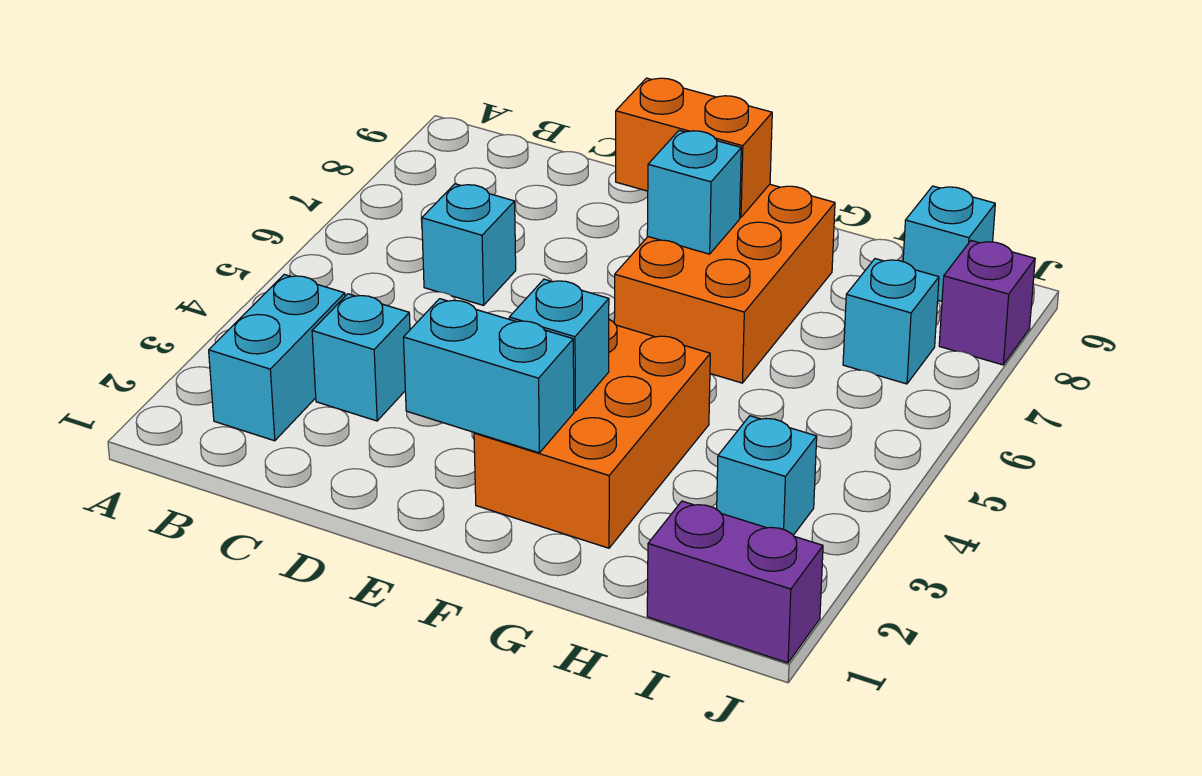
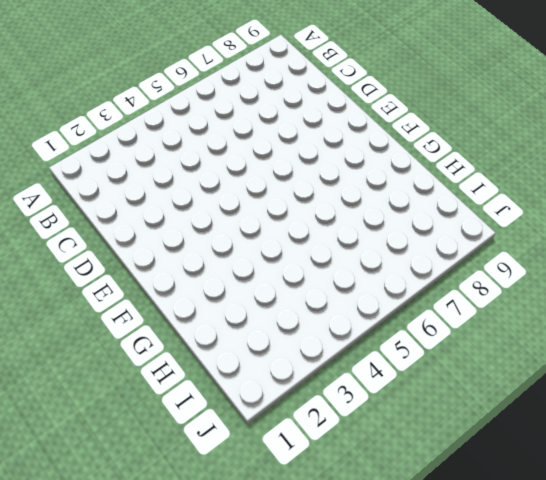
none -> cyan 1x2 brick [209,275,345,441]
none -> cyan 1x1 brick [312,294,410,421]
none -> cyan 1x1 brick [422,184,516,305]

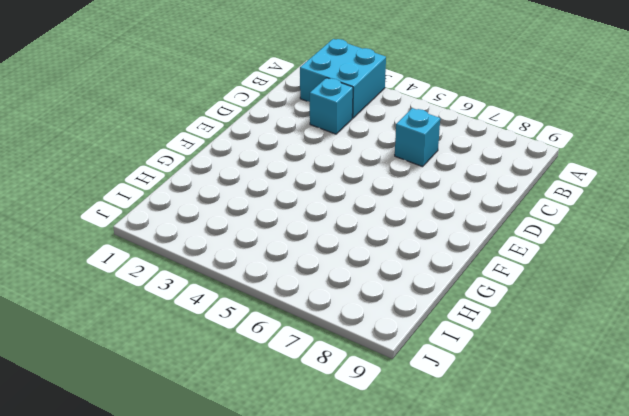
cyan 2x2 brick [300,39,386,118] -> cyan 1x2 brick [209,275,345,441]
none -> orange 2x3 brick [474,320,710,548]
none -> orange 2x3 brick [614,184,835,383]
none -> purple 1x2 brick [647,501,823,663]

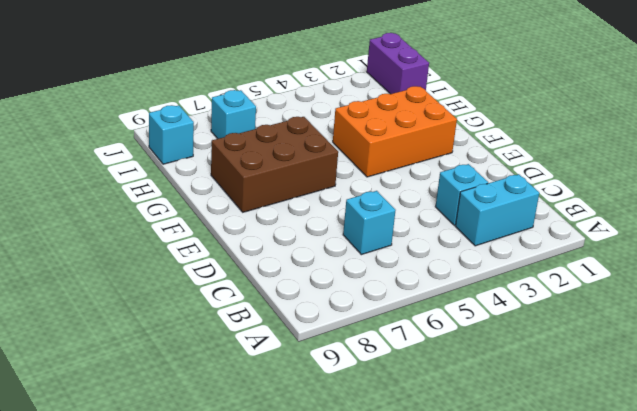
brown 2x3 brick [211,117,338,212] -> orange 2x3 brick [614,184,835,383]
none -> cyan 1x1 brick [717,416,817,535]
none -> purple 1x1 brick [939,241,1035,365]
none -> cyan 1x2 brick [403,299,574,453]

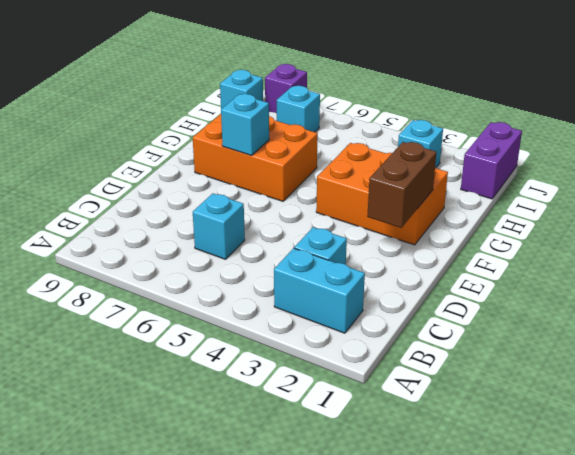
brown 1x2 brick [367,142,436,228] -> cyan 1x2 brick [403,299,574,453]
none -> orange 1x2 brick [616,78,772,217]
none -> cyan 1x1 brick [509,279,609,411]

